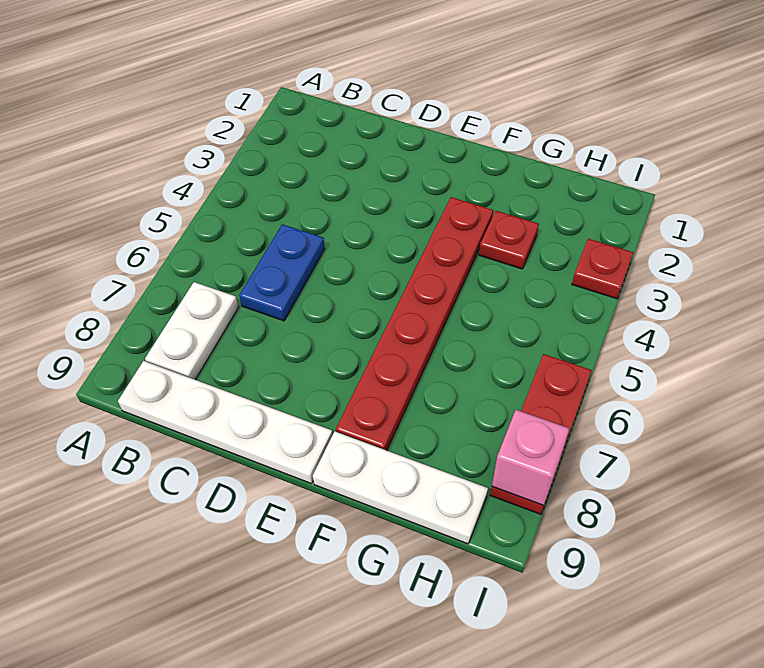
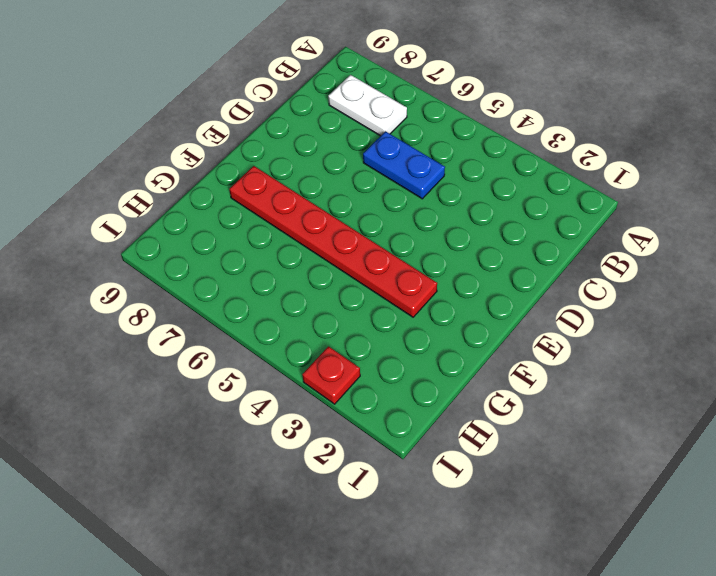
none -> white 1x4 plate [118,361,333,484]
none -> white 1x3 plate [313,432,488,544]

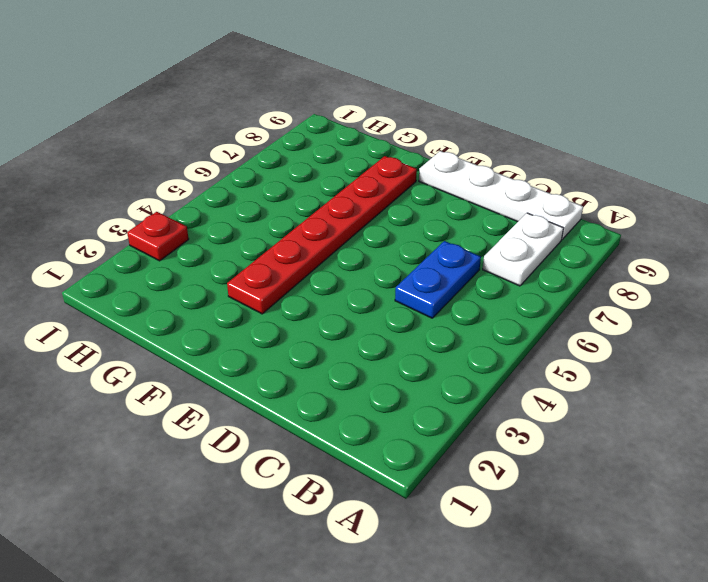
none -> white 1x3 plate [313,432,488,544]
none -> red 1x1 plate [479,211,539,269]

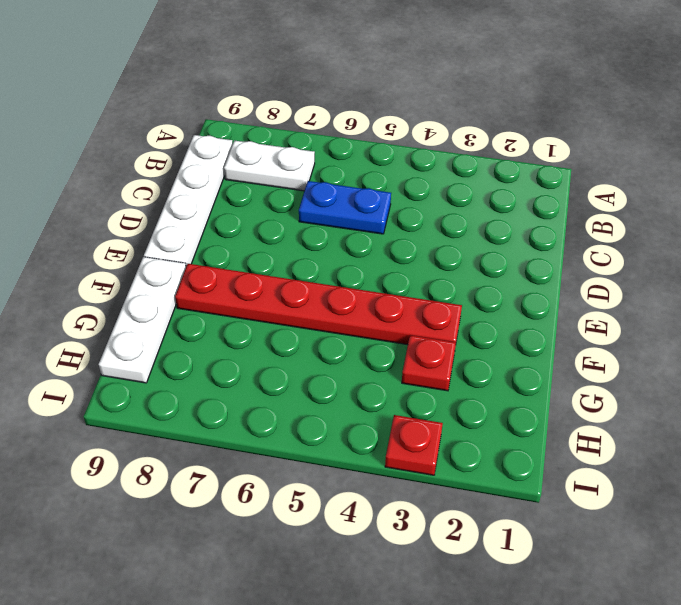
none -> red 1x3 plate [490,354,592,514]
none -> pink 1x1 brick [492,410,569,506]

